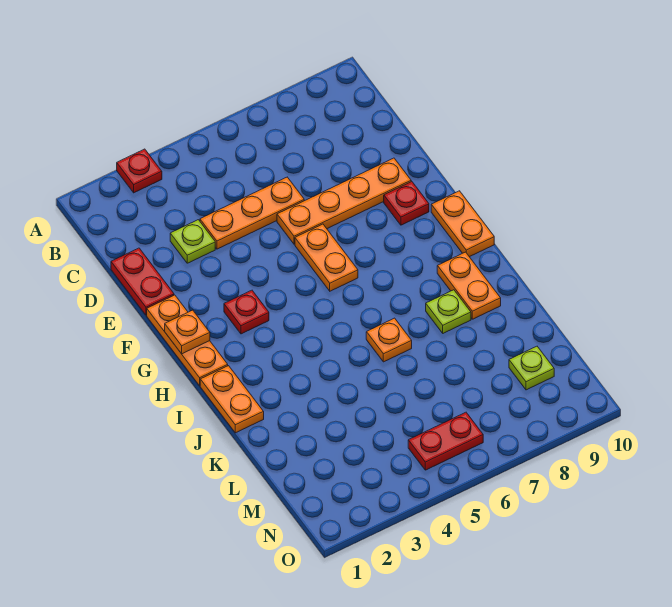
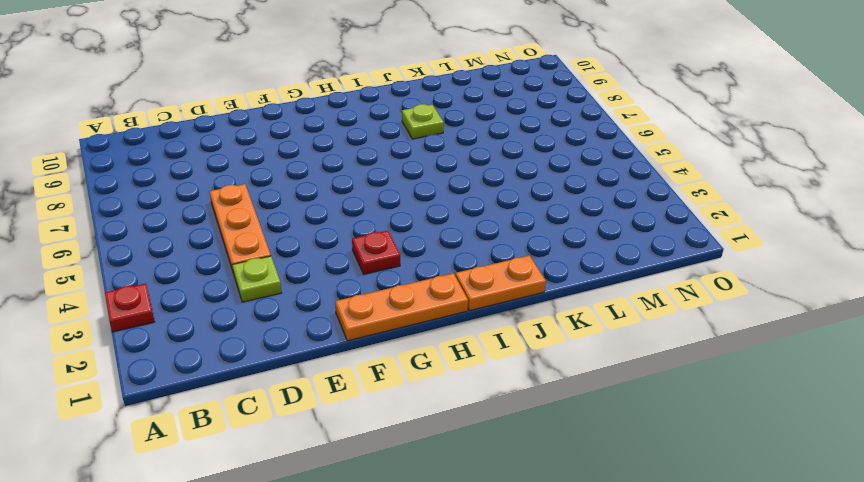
none -> red 1x2 plate [111,248,174,315]
none -> orange 1x4 plate [277,158,411,244]
none -> orange 1x2 plate [295,224,358,291]

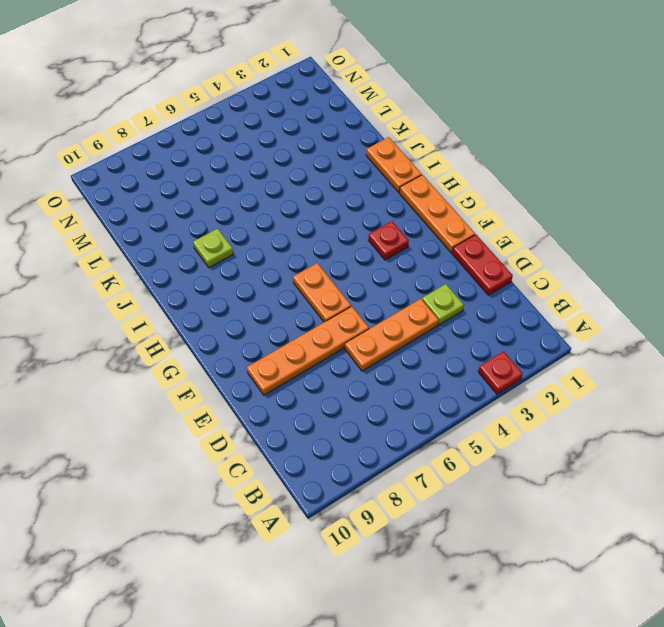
none -> red 1x1 plate [384,181,429,225]
none -> orange 1x2 plate [431,191,494,257]
none -> orange 1x2 plate [437,252,501,319]

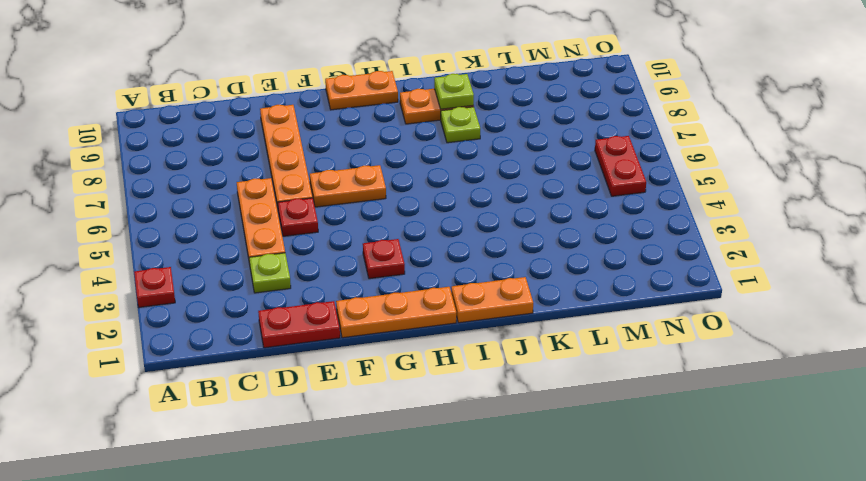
red 1x1 plate [278,198,318,236] -> red 1x1 plate moved to [384,181,429,225]
lime 1x1 plate [434,74,474,109] -> lime 1x1 plate moved to [509,346,554,390]
none -> orange 1x1 plate [366,318,412,362]
none -> orange 1x1 plate [165,310,210,354]

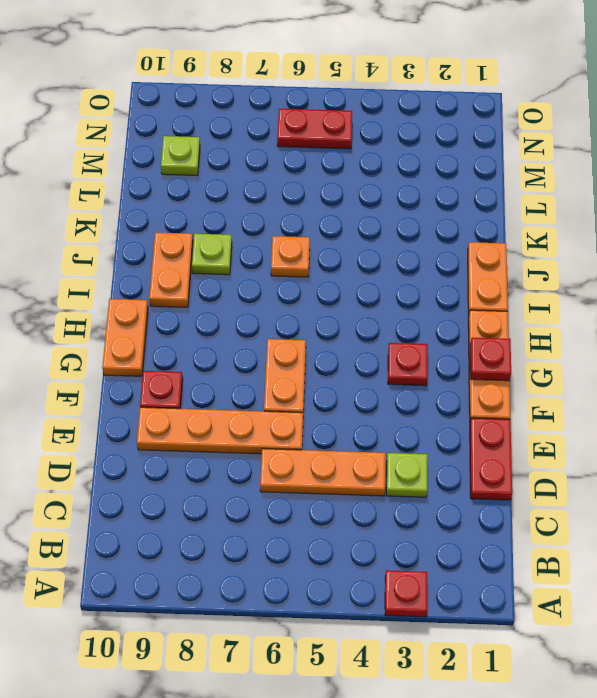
red 1x1 plate [470,338,511,381] -> orange 1x1 plate [165,310,210,354]

